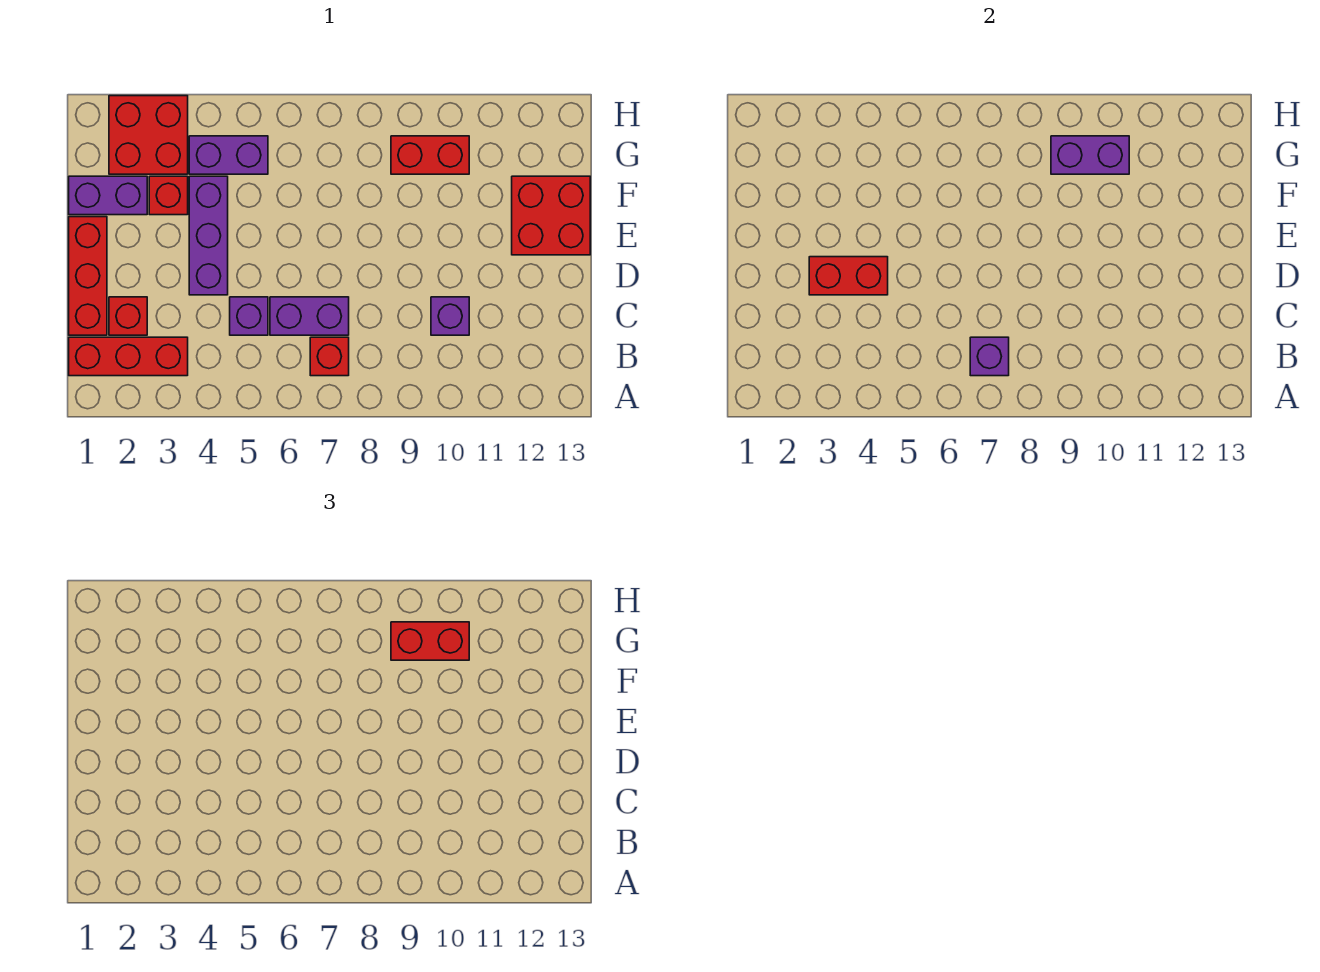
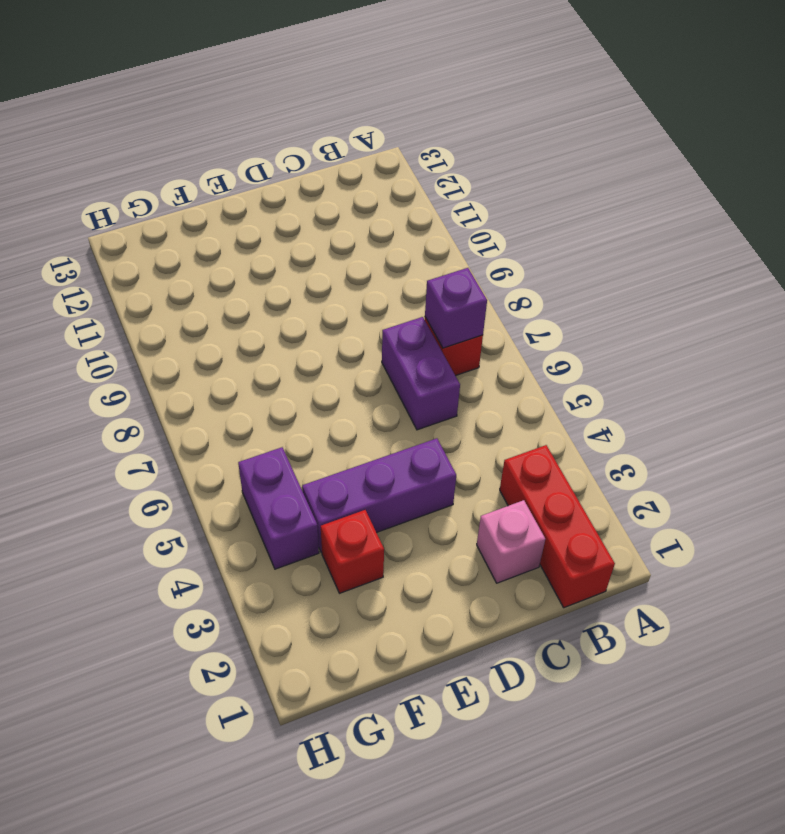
pink 1x1 brick [477,500,545,583] -> red 1x1 brick [109,297,147,335]
none -> red 1x3 brick [69,217,107,335]
none -> purple 1x1 brick [230,297,268,335]
none -> purple 1x1 brick [431,297,469,335]

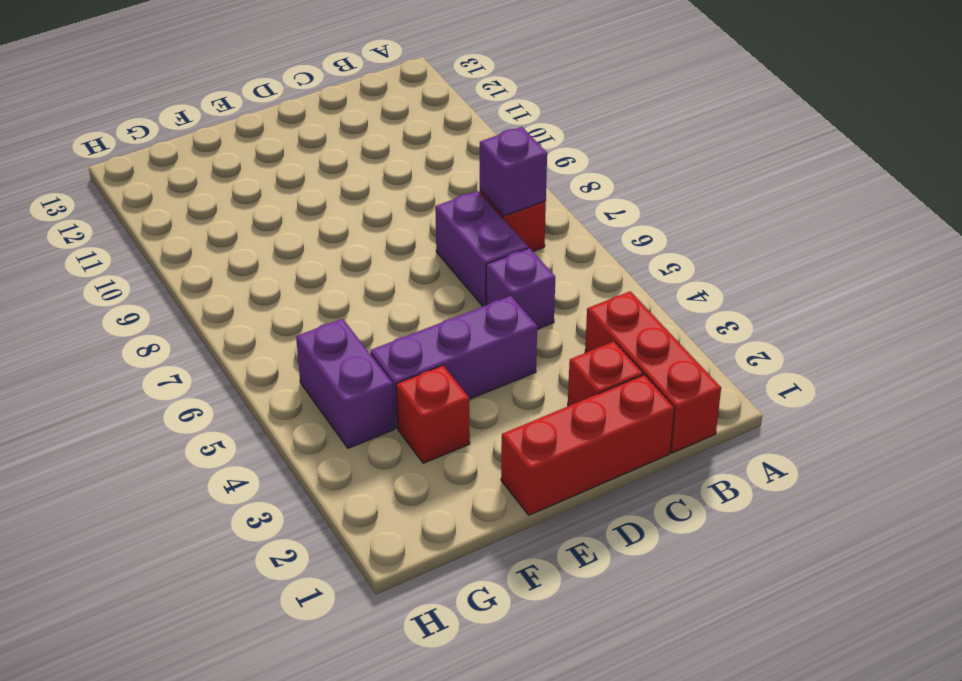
none -> purple 1x1 brick [431,297,469,335]
none -> red 2x2 brick [512,176,590,255]
none -> purple 1x2 brick [69,176,147,215]

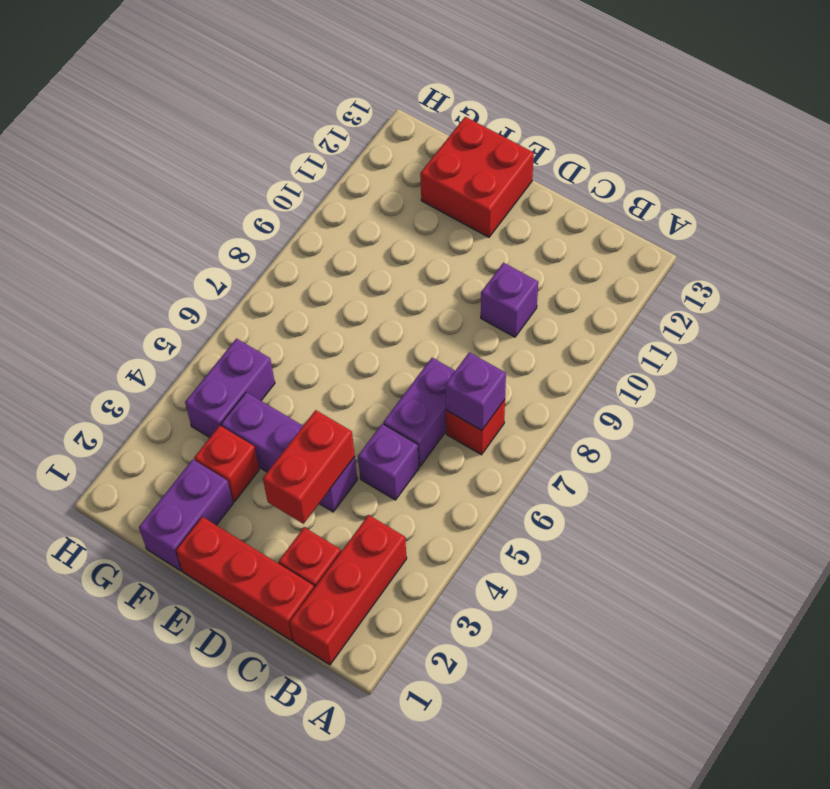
none -> red 2x2 brick [109,96,188,174]
none -> red 1x2 brick [391,136,469,174]
none -> purple 1x2 brick [1051,136,1129,174]

